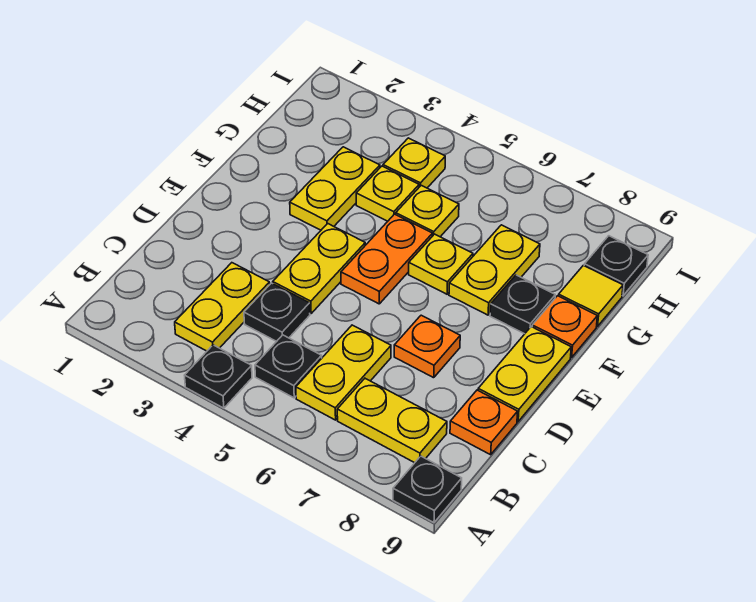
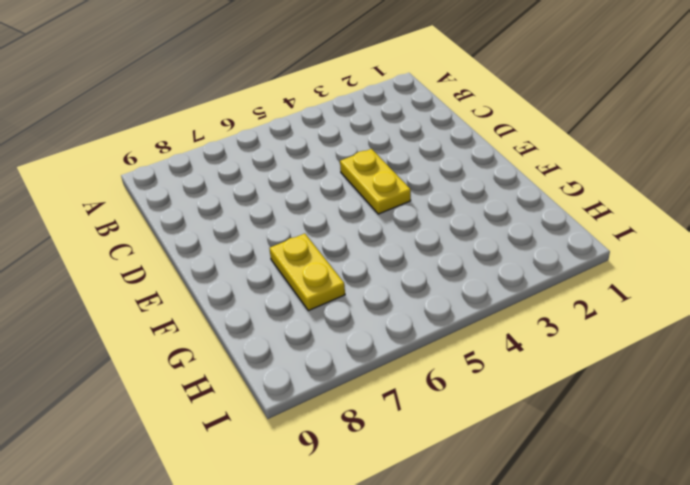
none -> black 1x1 plate [185,345,252,408]
none -> black 1x1 plate [393,456,462,523]
none -> yellow 1x2 plate [175,263,270,351]

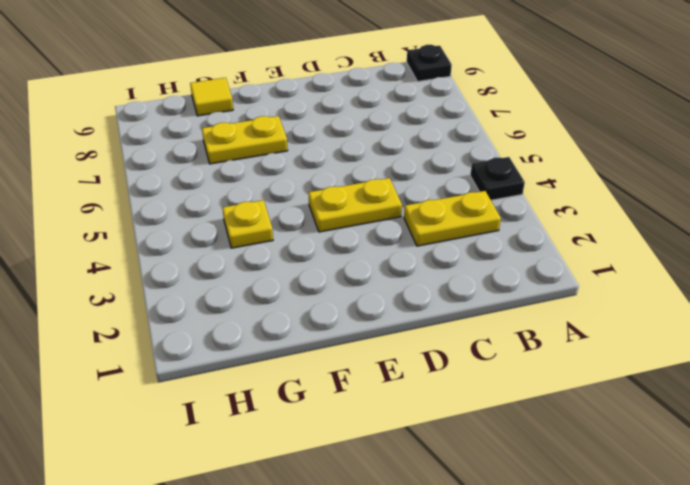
none -> black 1x1 plate [255,335,322,398]
none -> yellow 1x2 plate [296,325,391,420]
none -> yellow 1x2 plate [337,379,447,463]

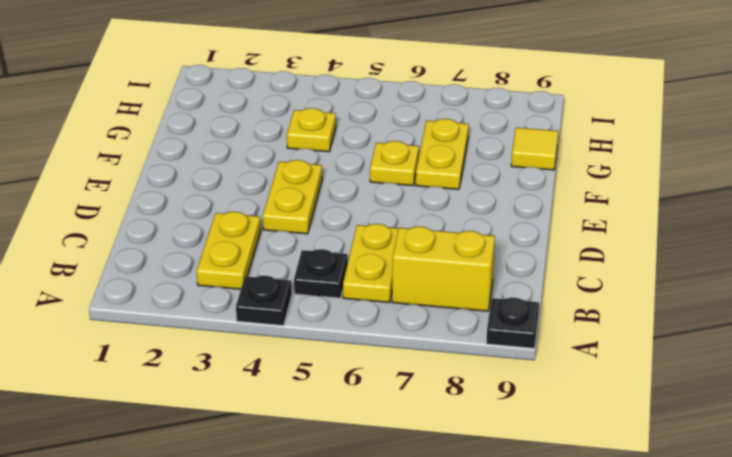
yellow 1x2 brick [392,227,495,311] -> yellow 1x2 plate [337,379,447,463]
none -> black 1x1 plate [244,283,310,342]
none -> orange 1x1 plate [450,390,518,455]
none -> orange 1x1 plate [394,315,460,378]

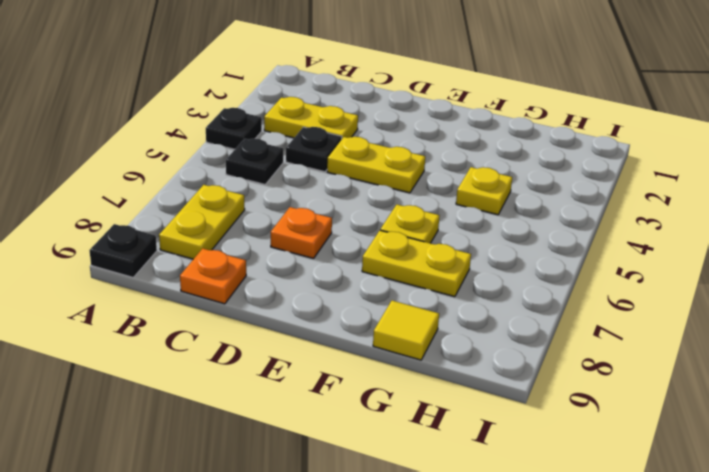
none -> yellow 1x2 plate [296,325,391,420]
none -> yellow 1x2 plate [478,327,571,422]
none -> orange 1x2 plate [341,214,433,304]

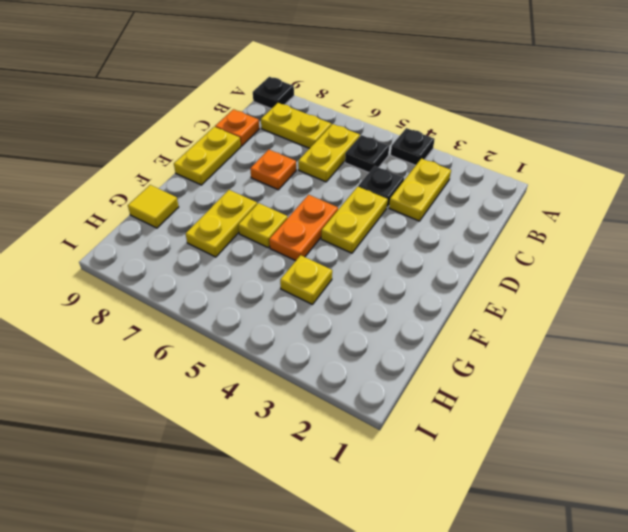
none -> yellow 1x2 plate [290,147,380,230]
none -> black 1x1 plate [490,275,555,334]
none -> orange 1x1 plate [532,296,597,358]

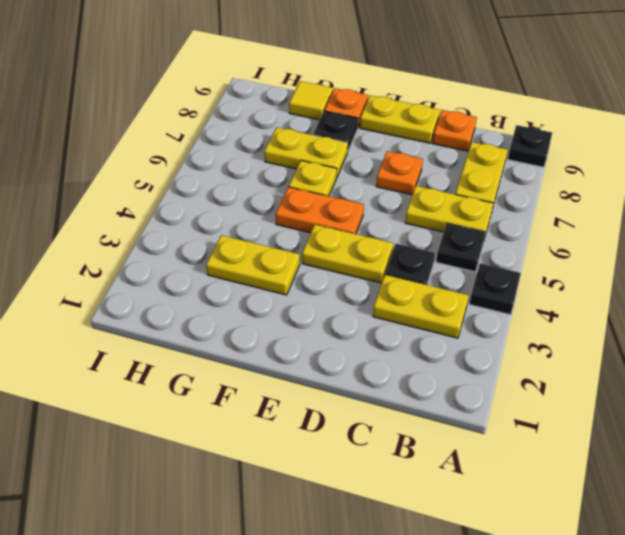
none -> yellow 1x1 plate [356,166,419,221]
none -> yellow 1x1 plate [396,185,459,237]
none -> yellow 1x1 plate [383,138,445,188]

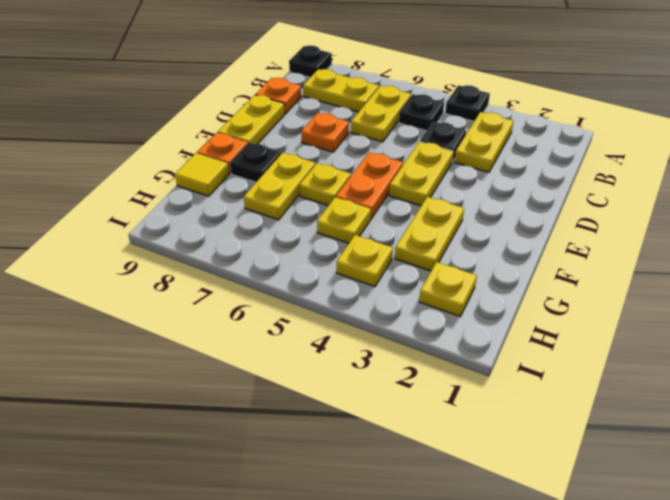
yellow 1x1 plate [419,262,477,316] -> yellow 1x1 plate moved to [356,166,419,221]
none -> black 1x1 plate [584,236,648,296]

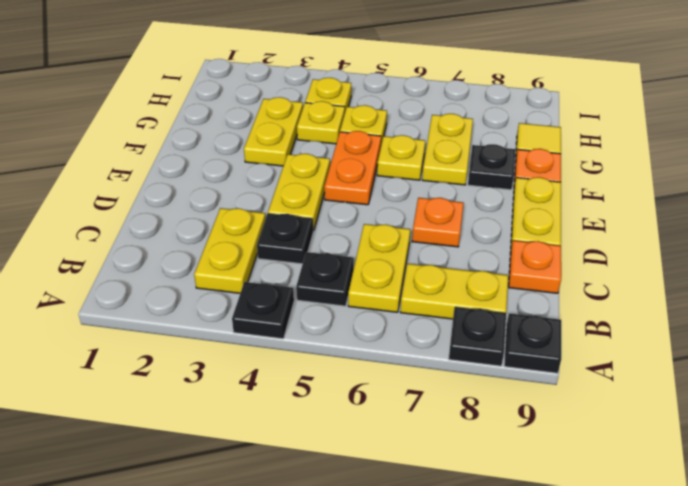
black 1x1 plate [449,307,506,366] -> black 1x1 plate moved to [584,236,648,296]

